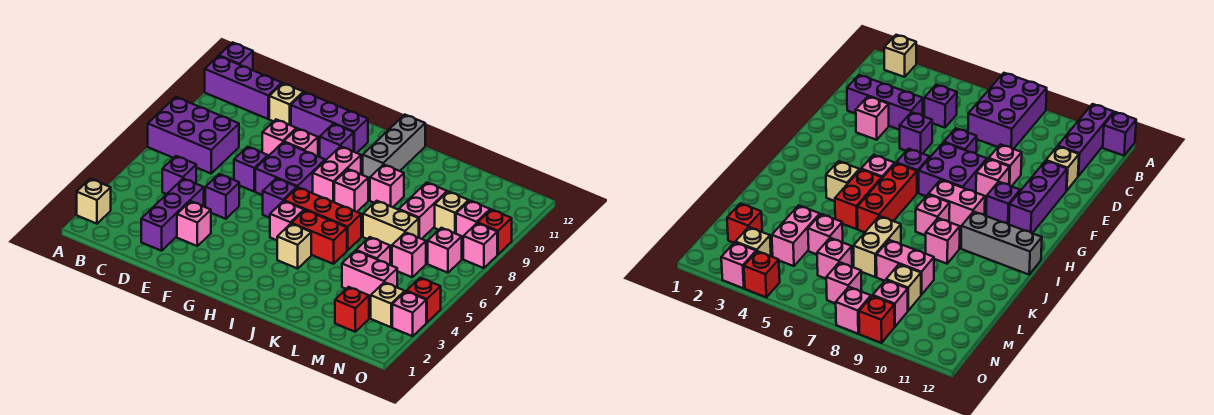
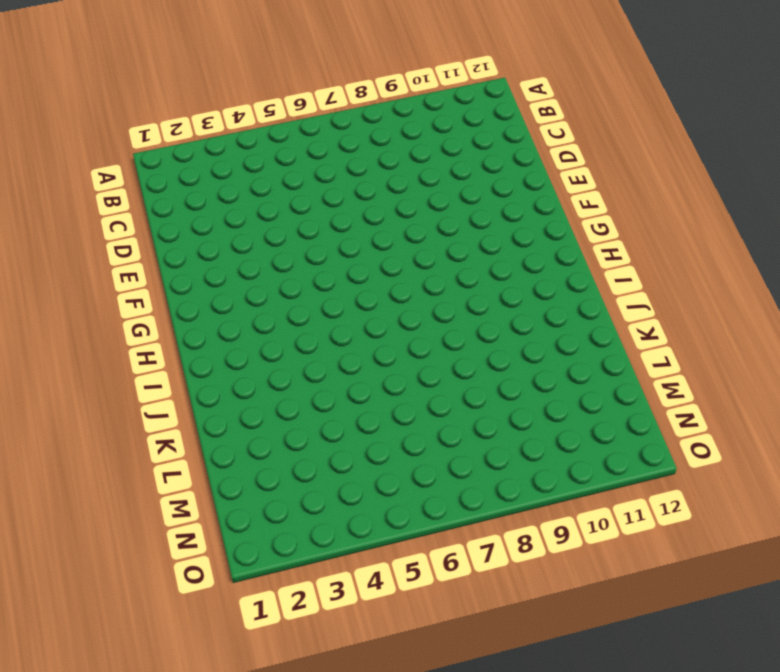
none -> tan 1x1 brick [77,179,111,224]
none -> purple 2x3 brick [148,97,239,173]
none -> purple 1x3 brick [205,56,282,119]
none -> purple 1x1 brick [219,42,253,70]

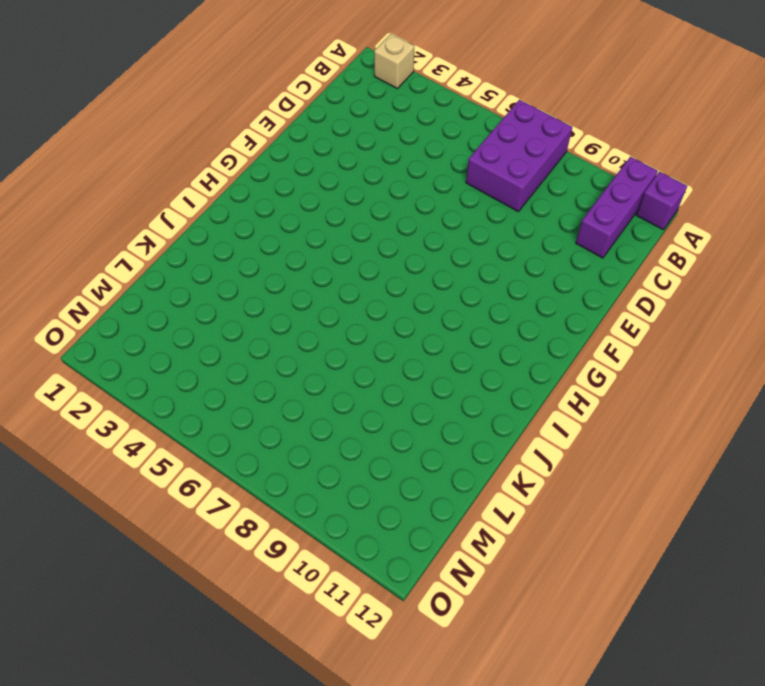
none -> purple 1x1 brick [162,156,196,194]
none -> purple 1x3 brick [141,179,204,251]
none -> tan 1x1 brick [269,83,303,125]
none -> pink 1x1 brick [177,201,211,246]

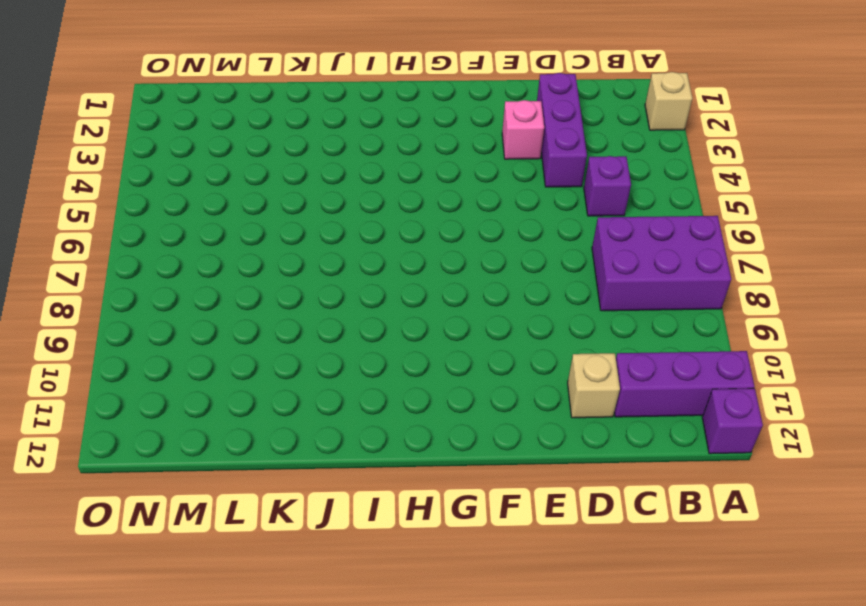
none -> purple 1x1 brick [205,174,239,219]
none -> purple 1x1 brick [234,147,268,191]
none -> pink 1x1 brick [262,119,296,156]
none -> purple 1x3 brick [291,92,368,153]

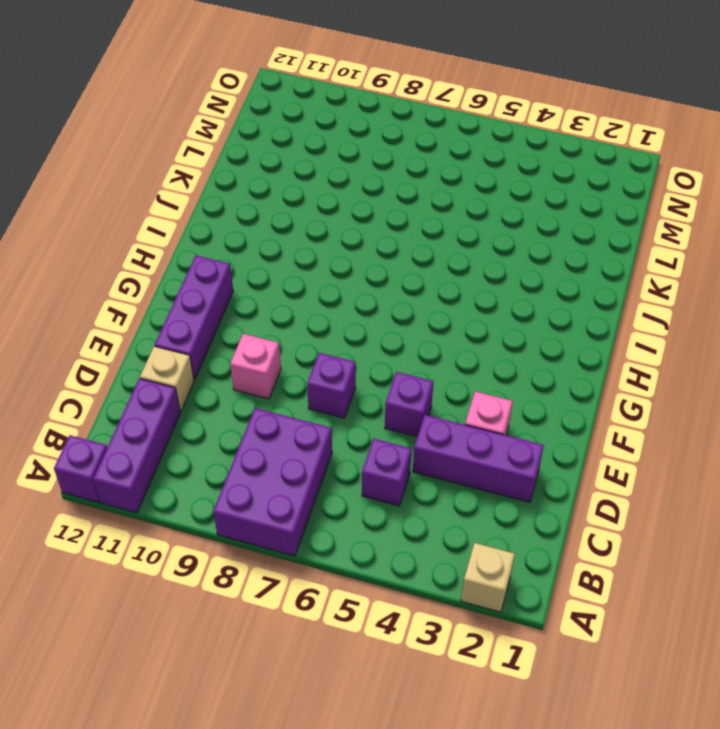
none -> purple 2x2 brick [255,142,325,195]
none -> pink 1x1 brick [284,128,318,156]
none -> purple 1x1 brick [263,178,297,218]
none -> purple 1x1 brick [320,124,354,161]

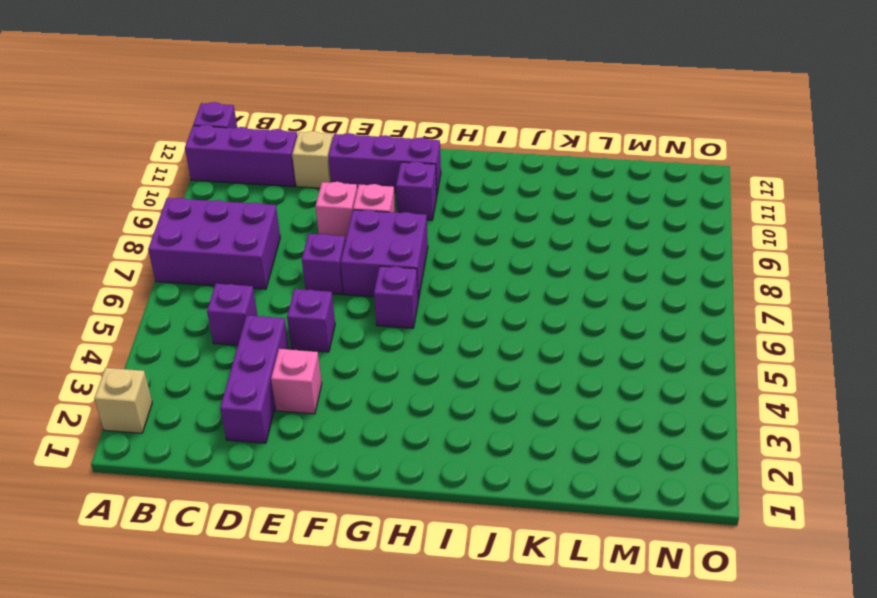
none -> pink 1x1 brick [270,201,304,240]
none -> red 1x3 brick [284,187,361,250]
none -> pink 1x2 brick [313,146,361,202]
none -> tan 1x1 brick [277,224,311,268]

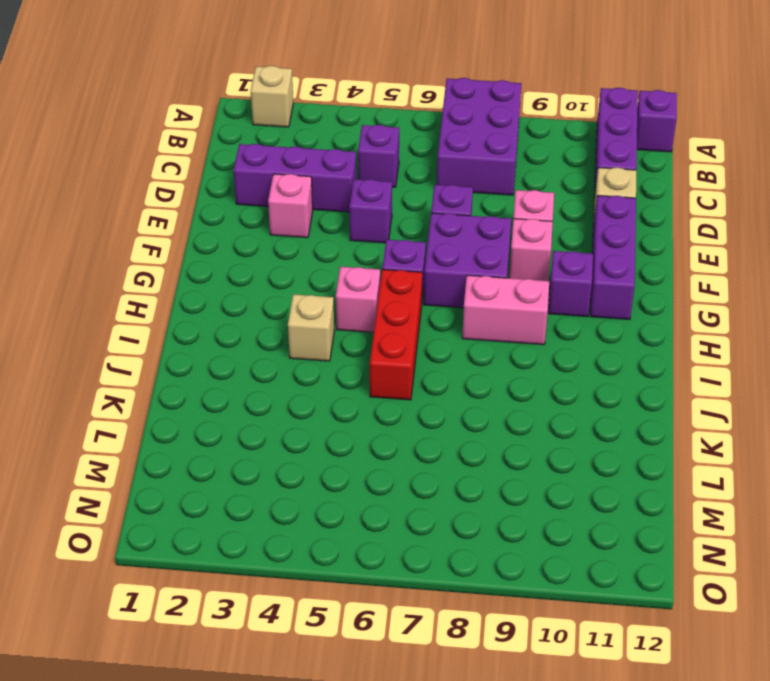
none -> red 1x2 brick [292,210,347,264]
none -> pink 1x1 brick [334,169,368,212]
none -> grey 1x3 brick [363,115,425,181]
none -> pink 1x1 brick [370,164,404,207]

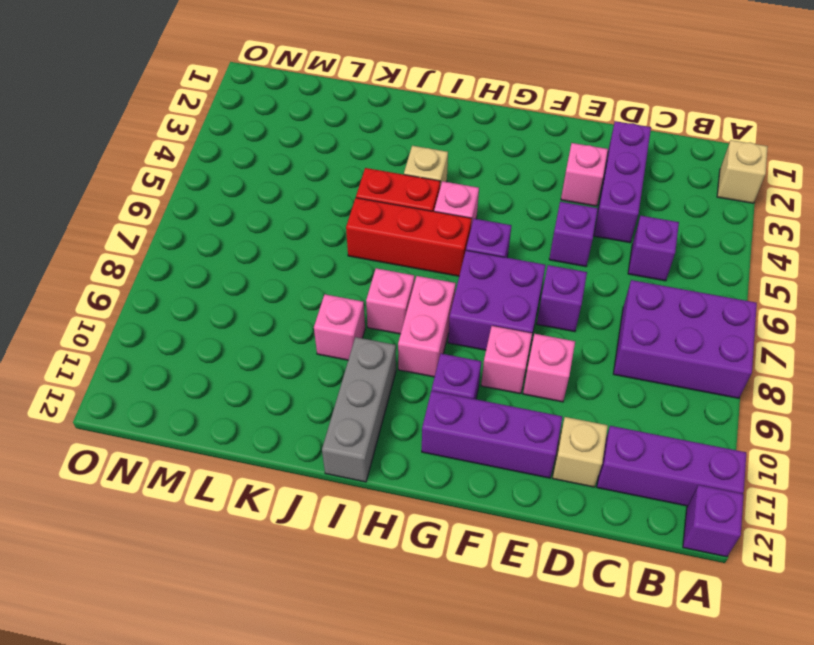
none -> tan 1x2 brick [363,201,419,249]
none -> pink 1x2 brick [342,251,397,299]
none -> pink 1x1 brick [356,237,390,265]
none -> pink 1x2 brick [399,182,447,239]

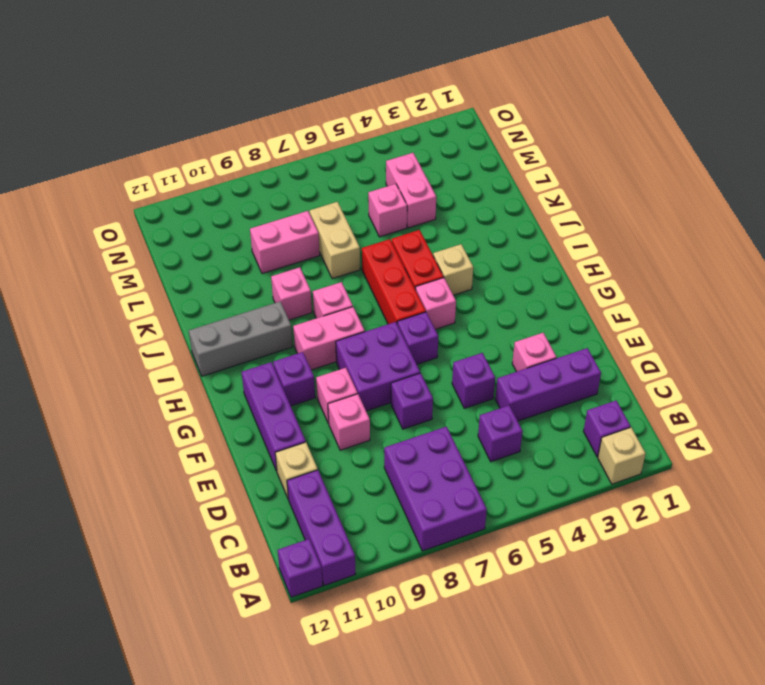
purple 1x1 brick [583,401,630,457] -> none
none -> red 1x1 brick [335,287,369,332]
none -> pink 1x1 brick [392,232,426,277]
none -> tan 1x1 brick [435,192,469,234]
none -> tan 1x1 brick [371,282,405,327]

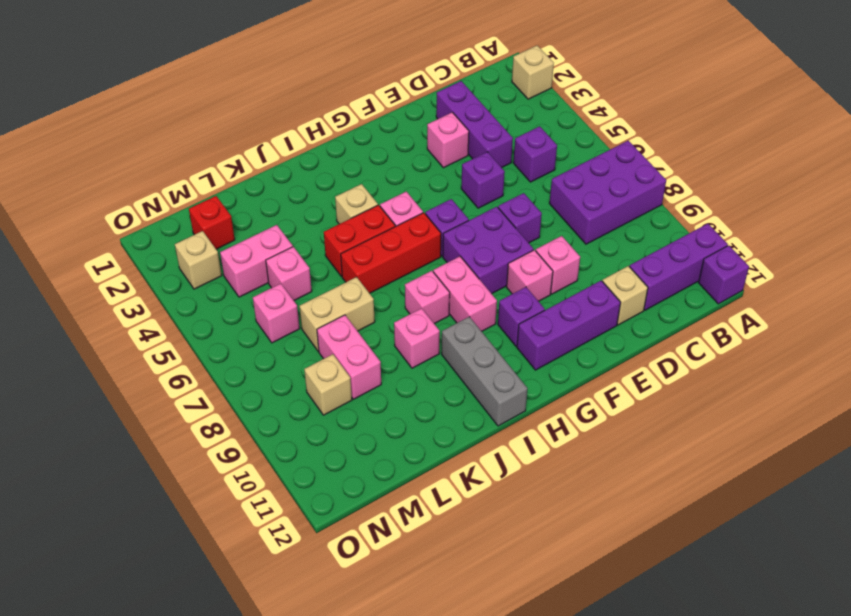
none -> pink 1x1 brick [428,228,462,273]
none -> pink 1x1 brick [456,201,490,240]
none -> pink 1x1 brick [392,291,426,336]
none -> red 1x1 brick [407,278,441,323]

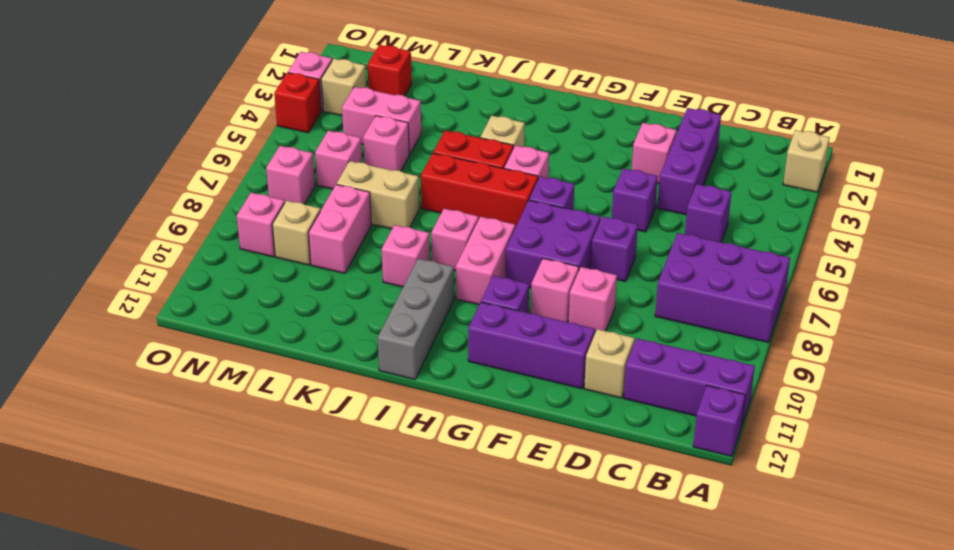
none -> pink 1x1 brick [463,223,497,268]
none -> red 1x1 brick [478,210,512,254]

